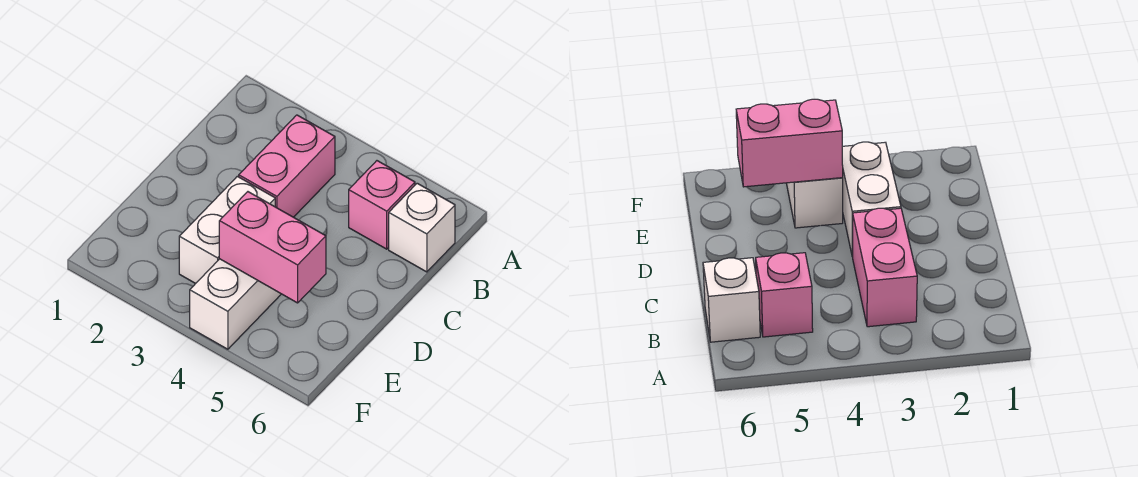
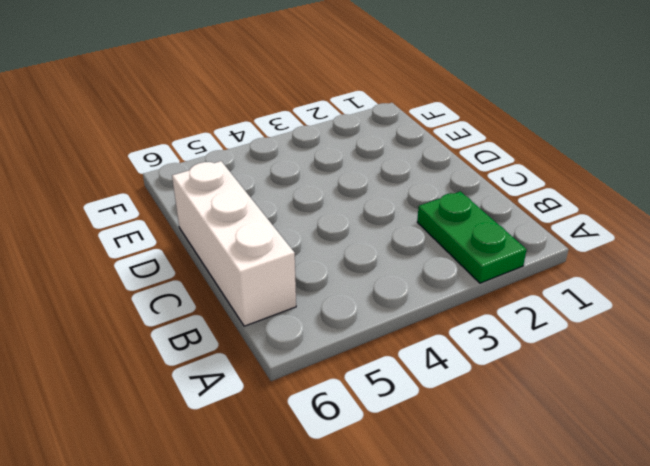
green 1x2 plate [417,191,527,283] -> none
white 1x3 brick [172,161,296,326] -> white 1x1 brick [389,183,455,272]
none -> pink 1x2 brick [239,115,335,217]
none -> pink 1x1 brick [349,161,415,249]

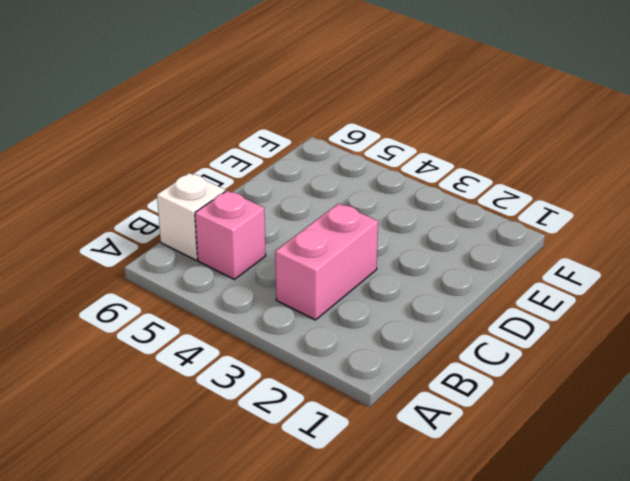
none -> white 1x2 brick [179,176,275,283]
none -> white 1x2 brick [190,259,281,349]

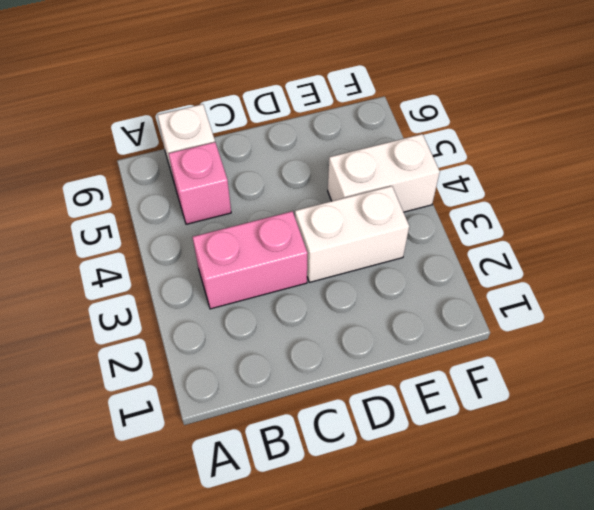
none -> pink 1x2 brick [219,192,326,303]

